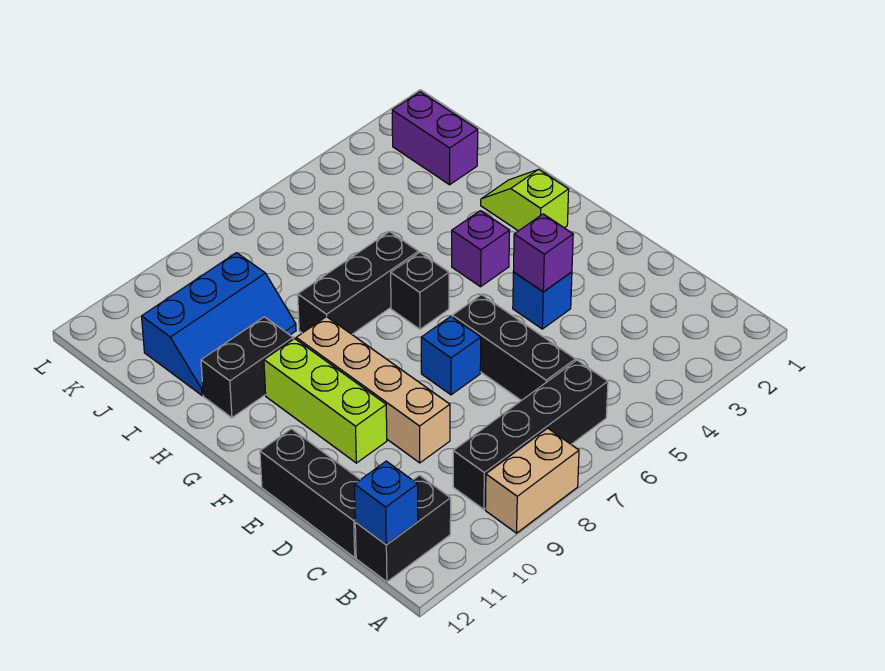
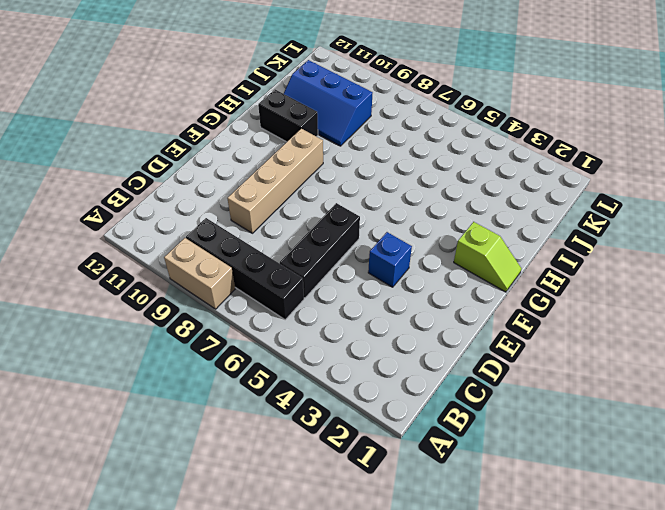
lime 1x2 slope [454,222,522,292] -> lime 1x2 slope turned to [481,169,569,231]
none -> black 1x2 brick [355,475,451,582]
none -> black 1x3 brick [260,429,360,557]
none -> blue 1x1 brick [421,316,481,395]

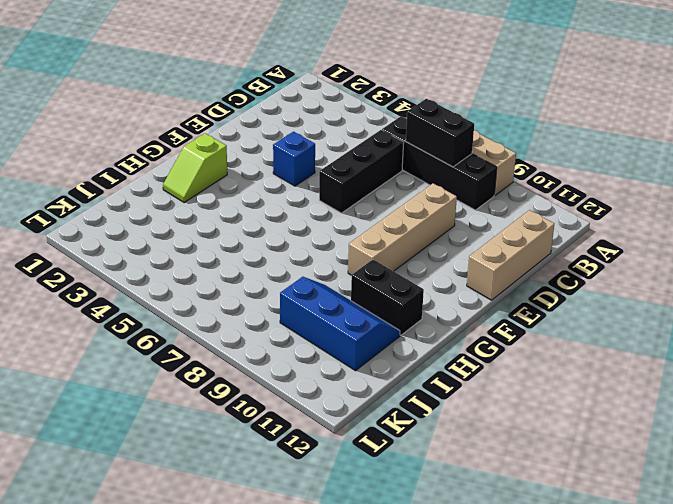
black 1x2 brick [406,99,474,167] -> black 1x2 brick moved to [355,475,451,582]
tan 1x3 brick [467,210,554,300] -> black 1x3 brick [260,429,360,557]
none -> blue 1x1 brick [421,316,481,395]
none -> lime 1x3 brick [264,339,387,463]
none -> purple 1x1 brick [452,211,510,287]

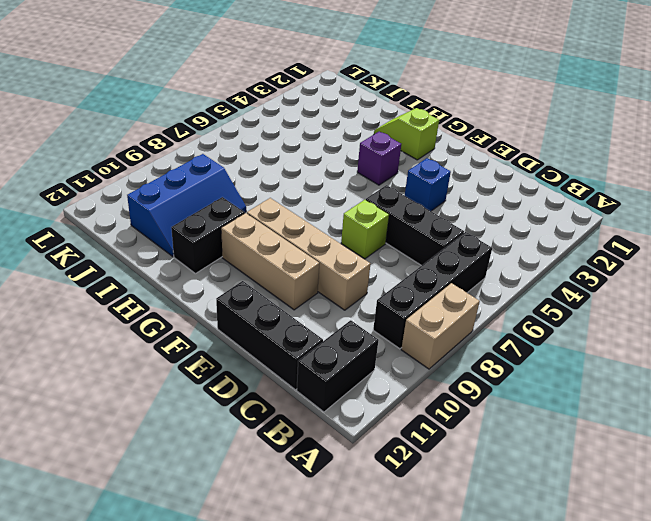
lime 1x1 brick [341,200,389,259] -> blue 1x1 brick [421,316,481,395]
tan 1x3 brick [221,213,319,310] -> lime 1x3 brick [264,339,387,463]
none -> black 1x1 brick [391,252,449,329]
none -> black 1x3 brick [298,232,418,334]
none -> purple 1x2 brick [392,92,478,185]

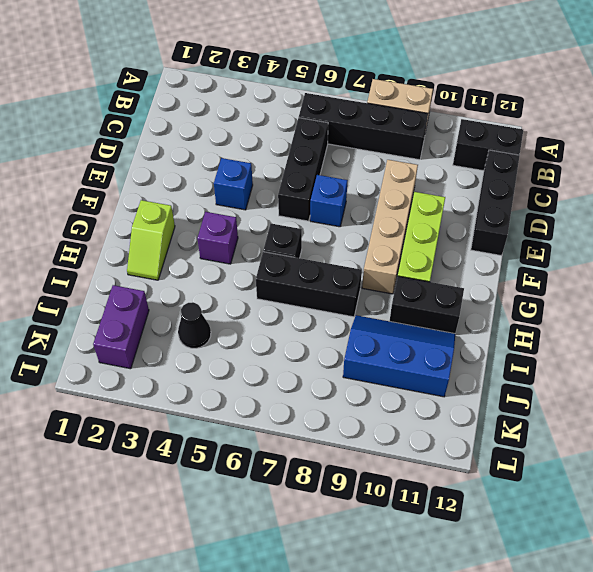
black 1x1 cone [178,302,211,348] -> none
none -> blue 1x1 brick [354,461,418,545]
none -> purple 1x1 brick [513,214,573,292]

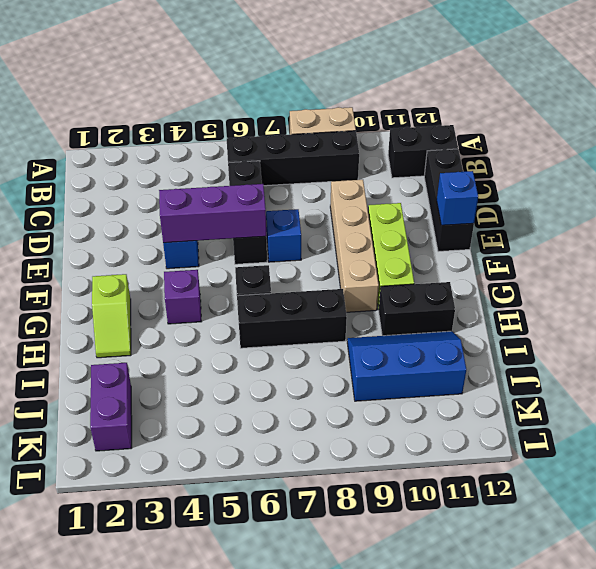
purple 1x3 brick [159,184,266,243] -> purple 1x1 brick [513,214,573,292]
blue 1x1 brick [437,171,478,225] -> blue 1x1 brick moved to [354,461,418,545]

